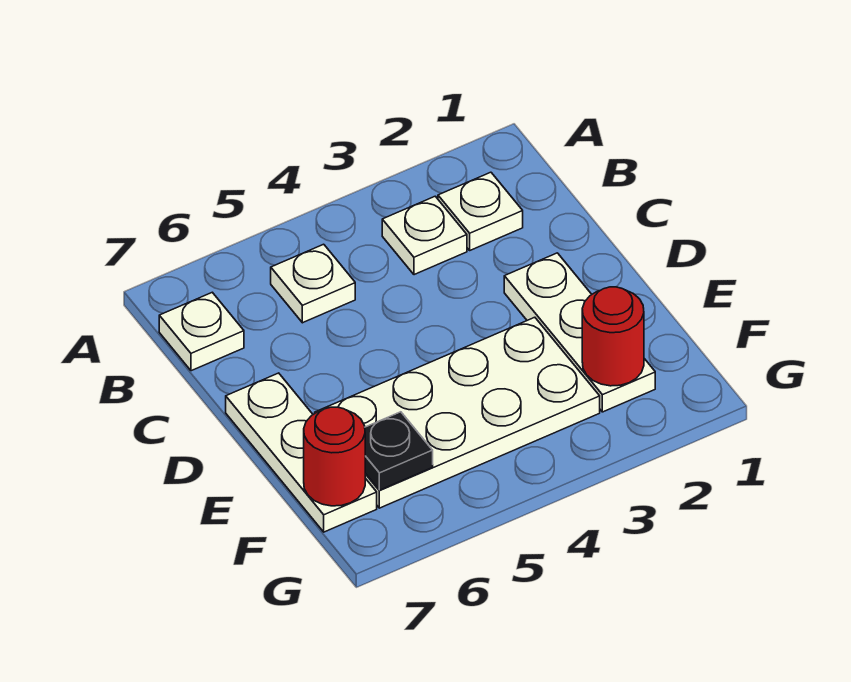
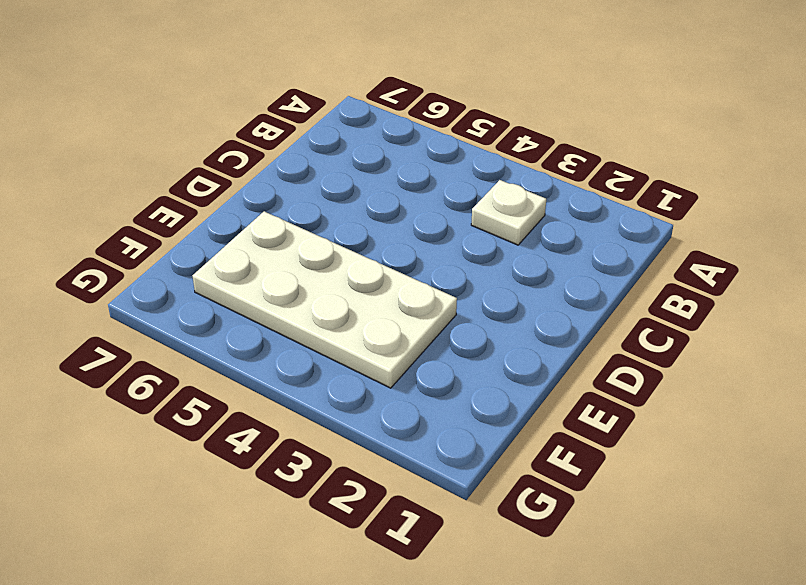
none -> white 1x1 plate [438,172,523,250]
none -> white 1x1 plate [271,244,355,323]

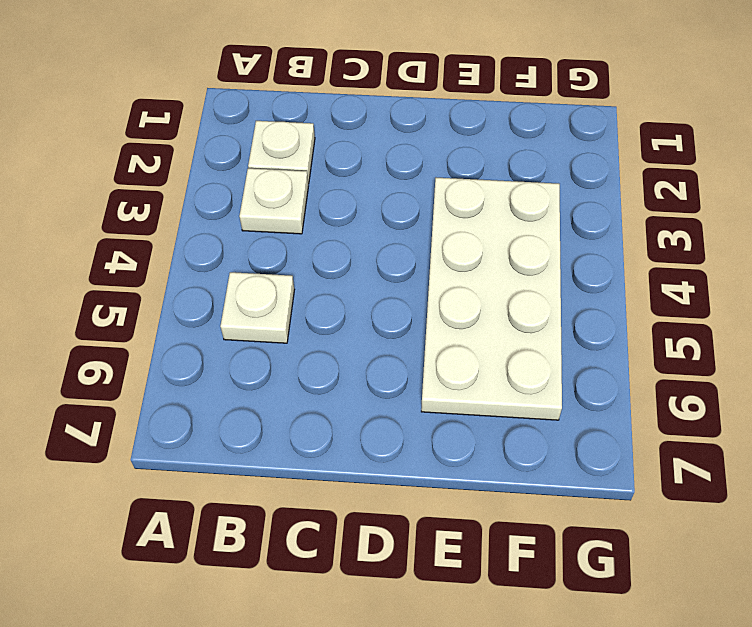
none -> white 1x1 plate [159,292,244,371]
none -> white 1x3 plate [504,253,655,412]

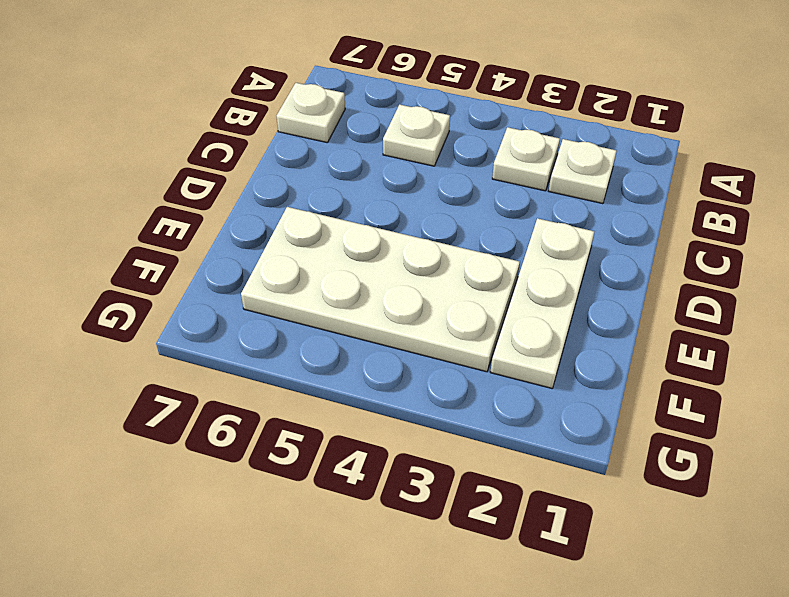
none -> white 1x3 plate [226,373,377,532]
none -> red 1x1 round brick [582,287,644,386]

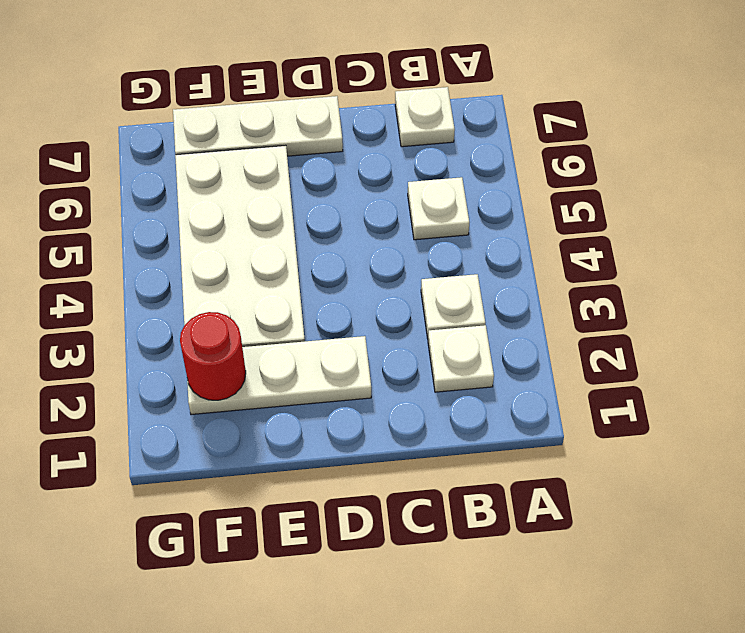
none -> black 1x1 plate [365,412,433,490]
none -> red 1x1 round brick [304,407,365,506]

